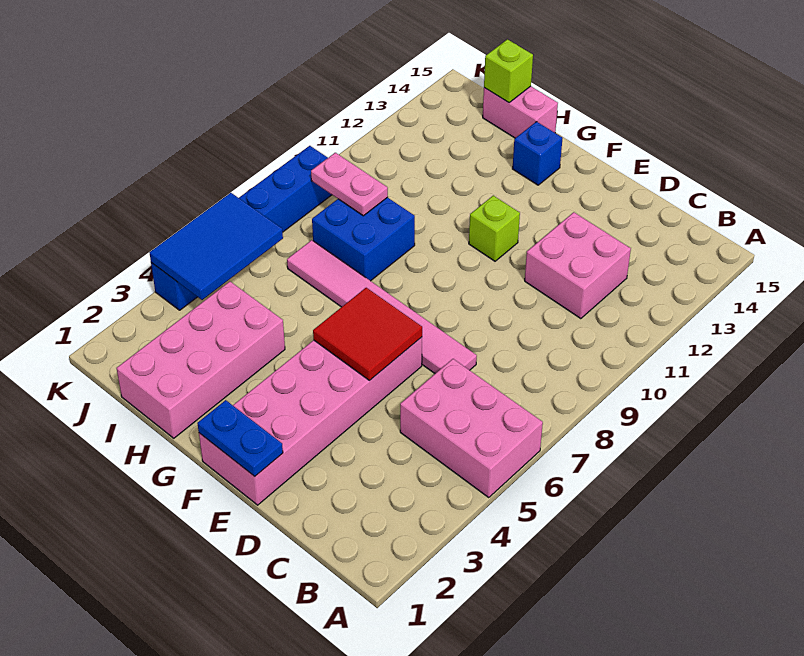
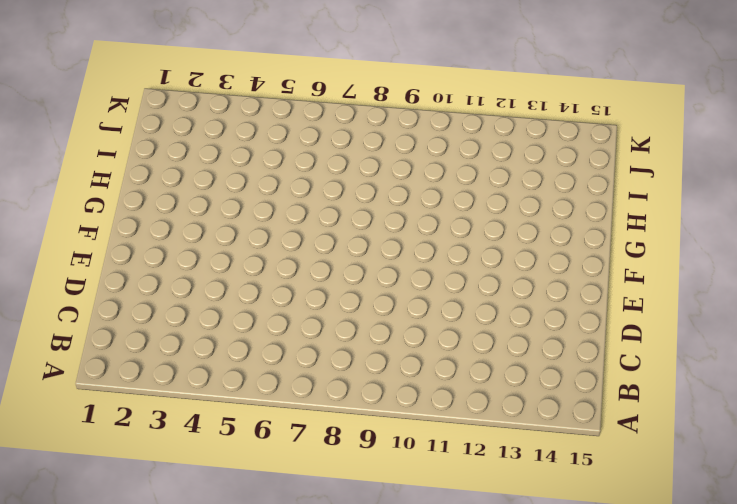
none -> pink 2x3 brick [400,359,543,497]
none -> pink 2x2 brick [525,212,631,319]
none -> pink 1x6 tile [287,240,477,373]

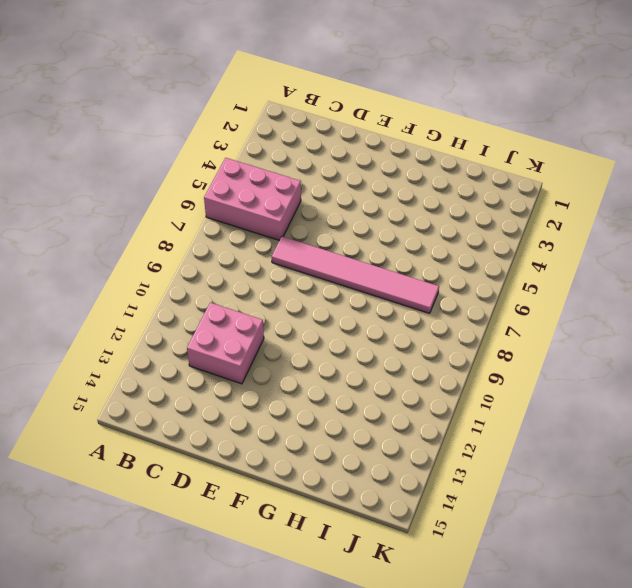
none -> pink 2x6 brick [199,337,422,505]
none -> lime 1x1 brick [469,196,520,261]
none -> blue 1x1 brick [513,122,563,185]

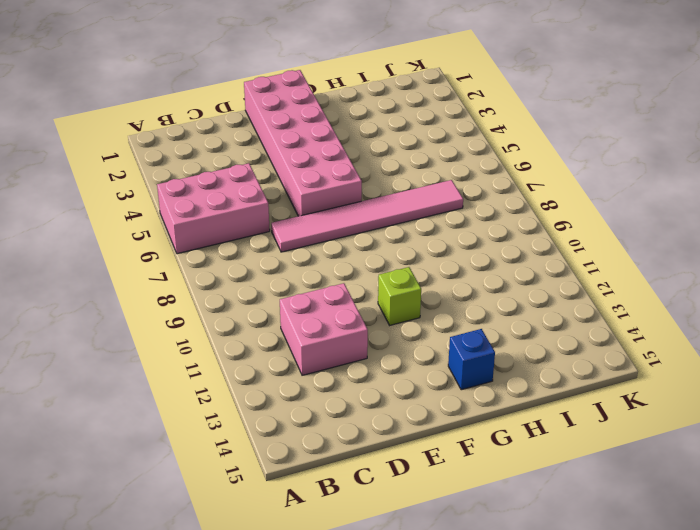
none -> pink 2x4 brick [116,282,285,438]
none -> blue 2x2 brick [312,197,415,281]
none -> pink 1x2 brick [483,86,558,138]

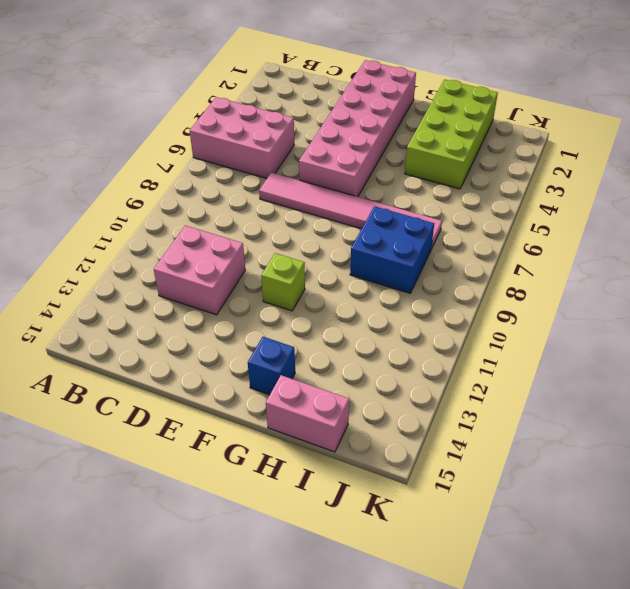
lime 2x4 brick [405,79,498,189] -> pink 2x4 brick [116,282,285,438]
none -> blue 1x6 brick [151,146,332,310]
none -> blue 1x2 plate [197,400,283,476]
none -> red 2x2 tile [313,288,422,380]

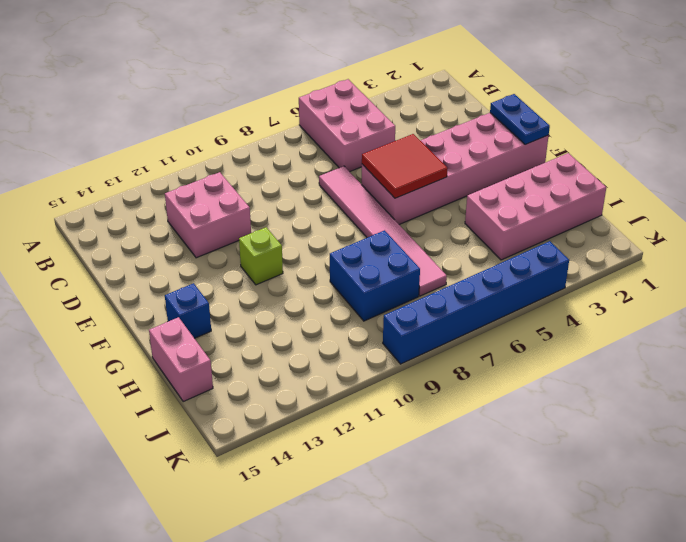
none -> pink 1x2 plate [311,153,388,216]
none -> lime 1x1 brick [484,39,533,103]
none -> blue 2x3 tile [149,193,283,300]

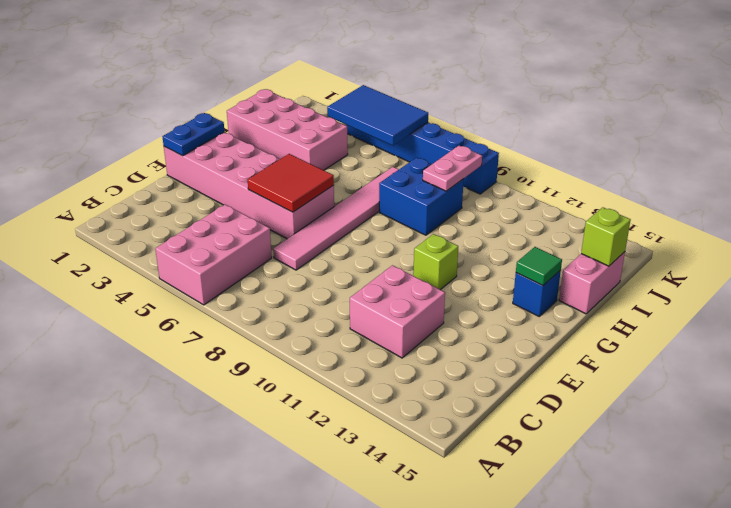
green 1x1 tile [516,247,562,286] -> none

